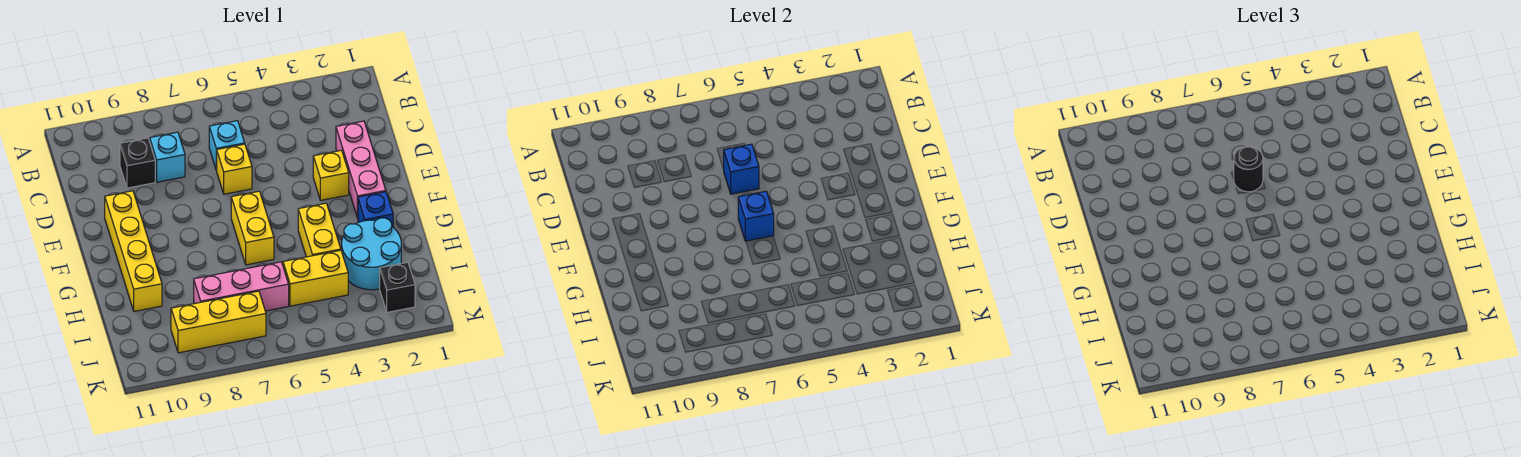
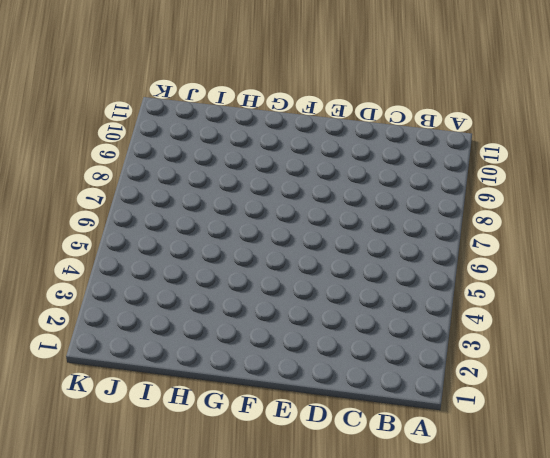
none -> cyan 1x1 brick [209,121,245,170]
none -> cyan 1x1 brick [150,132,185,182]
none -> black 1x1 brick [120,138,155,188]

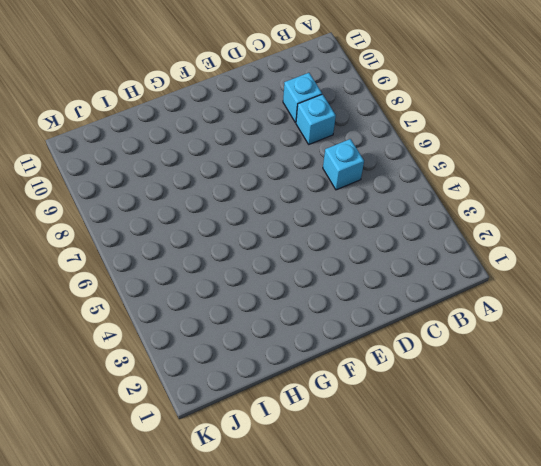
cyan 1x1 brick [283,73,322,123] -> black 1x1 brick [120,138,155,188]
none -> pink 1x3 brick [336,121,386,218]
none -> yellow 1x1 brick [216,144,252,194]
none -> yellow 1x1 brick [313,150,349,200]

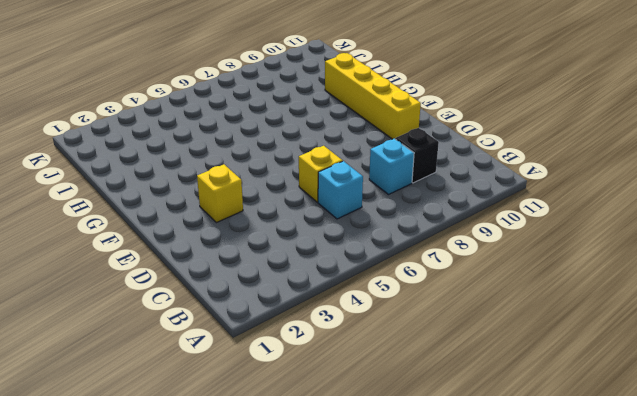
none -> pink 1x3 brick [336,121,386,218]
none -> yellow 1x2 brick [231,191,274,265]
none -> blue 1x1 brick [358,192,393,227]

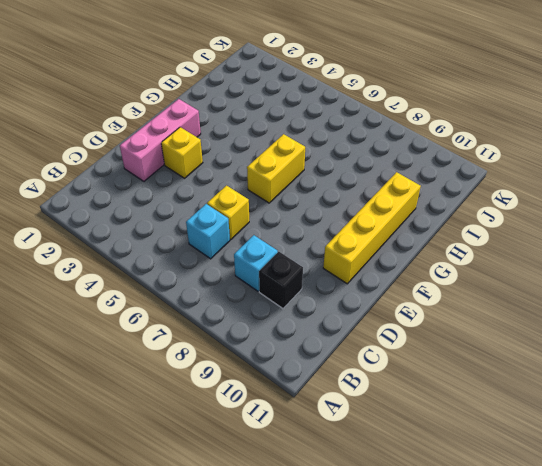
none -> blue 1x1 brick [358,192,393,227]
none -> yellow 1x2 brick [298,203,341,257]
none -> cyan 2x2 round brick [342,218,401,290]

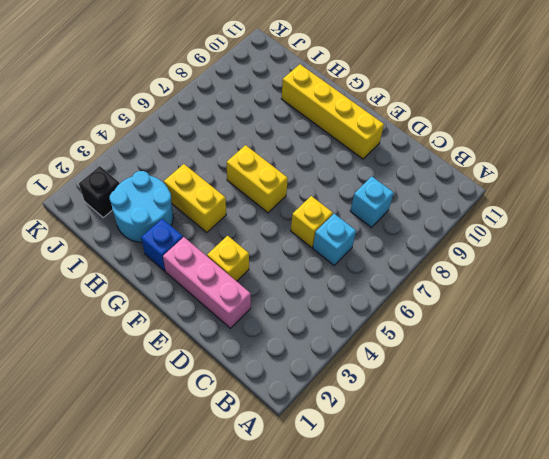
none -> black 1x1 brick [120,138,155,188]
none -> yellow 1x2 brick [283,250,348,306]
none -> pink 1x3 brick [194,262,289,311]

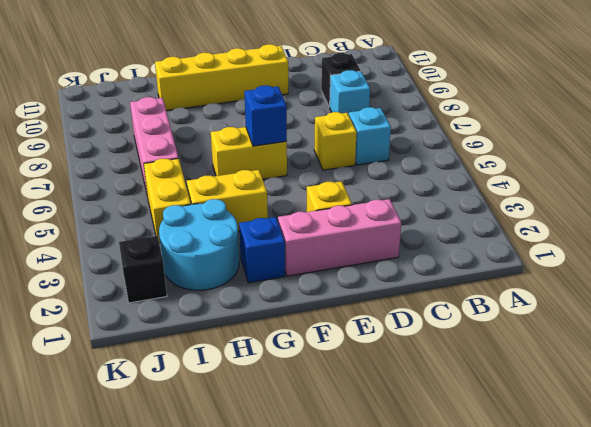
none -> yellow 1x3 brick [171,291,266,353]
none -> blue 1x1 brick [724,144,759,194]
none -> black 1x1 round brick [1234,147,1263,192]

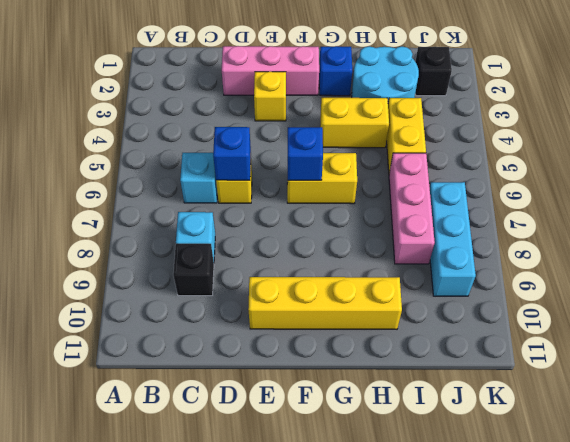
cyan 1x3 brick [430,182,476,296] -> yellow 1x3 brick [171,291,266,353]
none -> black 1x1 round brick [1234,147,1263,192]

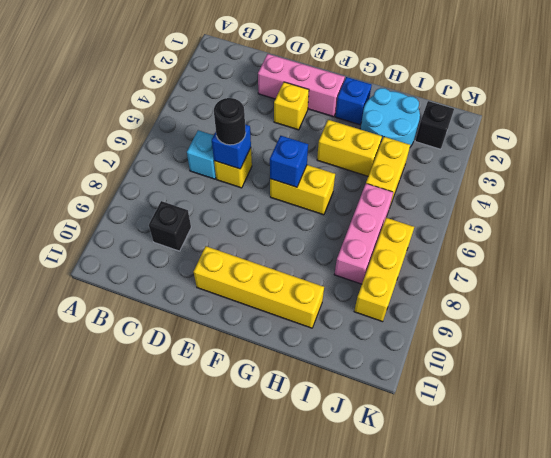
none -> cyan 1x1 brick [150,132,185,182]

